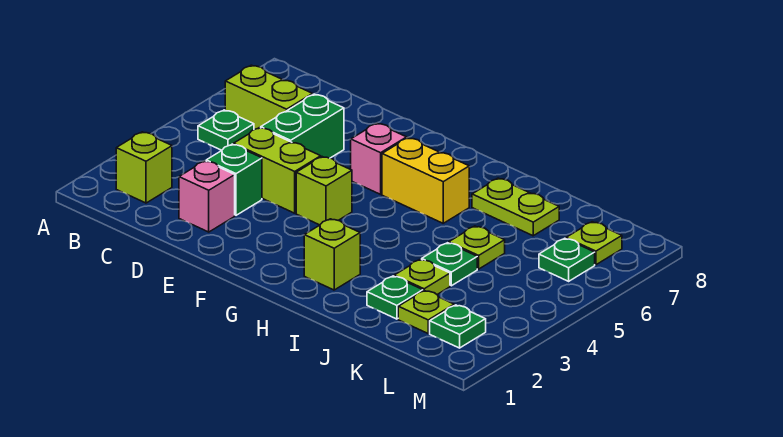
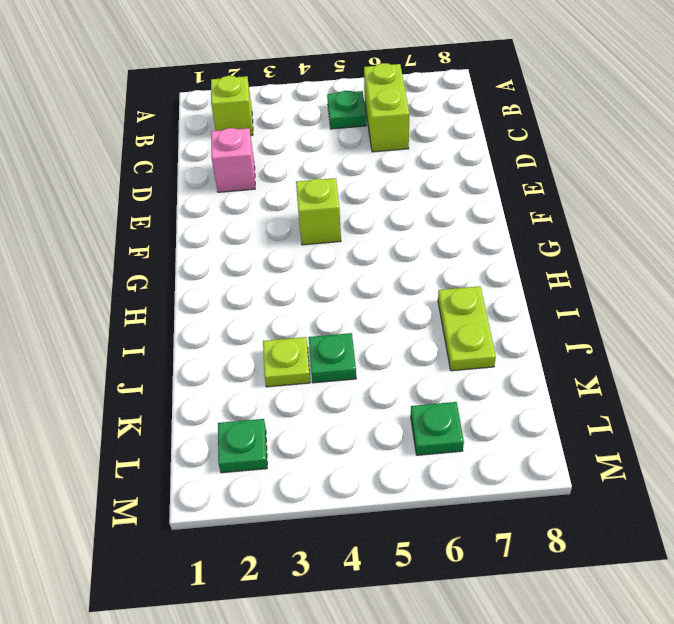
none -> green 1x1 brick [206,144,262,215]
none -> lime 1x2 brick [234,128,321,213]
none -> green 1x2 brick [261,94,344,158]

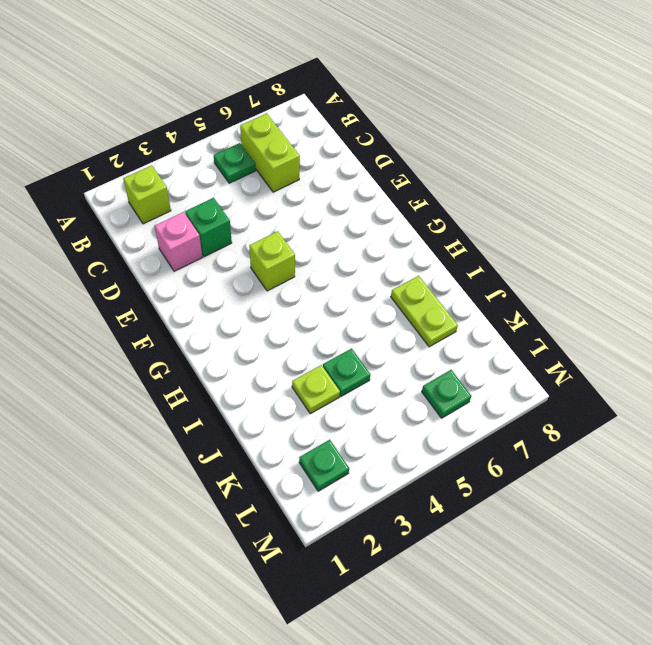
none -> lime 1x2 brick [234,128,321,213]
none -> green 1x2 brick [261,94,344,158]
none -> pink 1x1 brick [351,123,407,194]

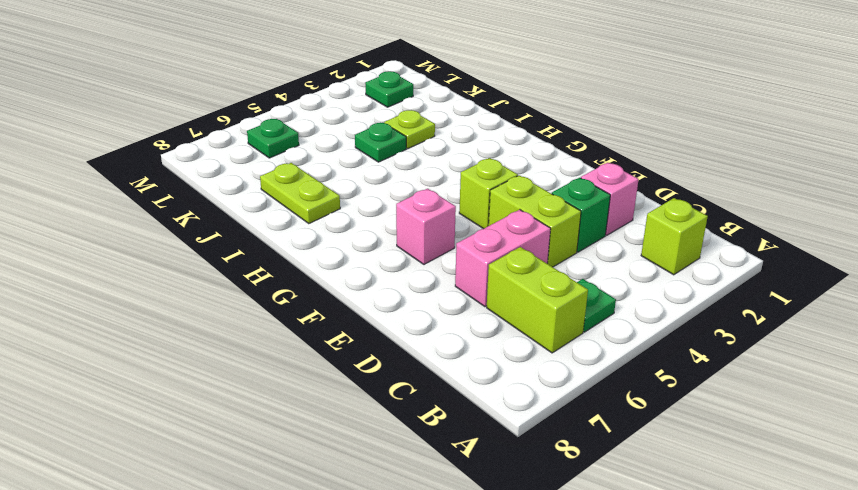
pink 1x2 brick [455,210,551,307] -> green 1x2 brick [261,94,344,158]
none -> yellow 1x2 brick [382,138,469,223]
none -> lime 1x1 brick [304,219,360,290]
none -> green 1x1 plate [367,276,423,319]

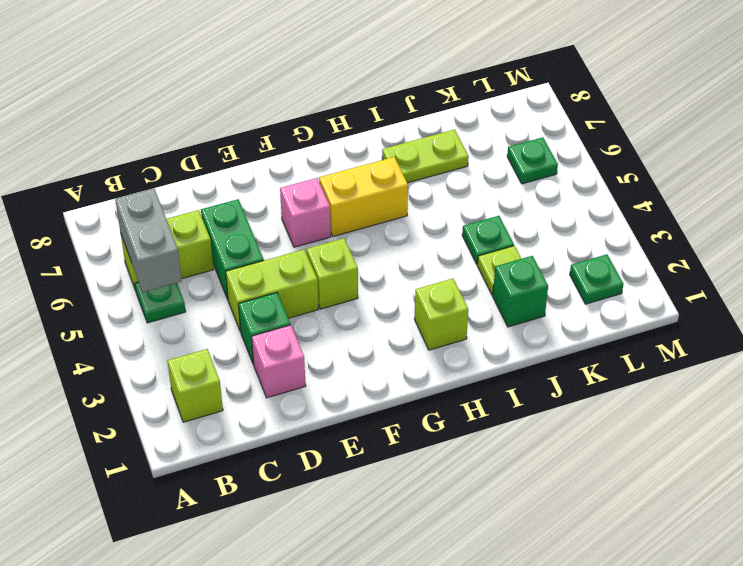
grey 1x2 brick [115,188,182,292] -> none
green 1x1 brick [493,256,548,327] -> green 1x1 plate [367,276,423,319]
none -> lime 1x1 plate [449,226,505,269]
none -> lime 1x1 plate [398,290,454,333]
none -> lime 1x1 plate [566,222,622,265]

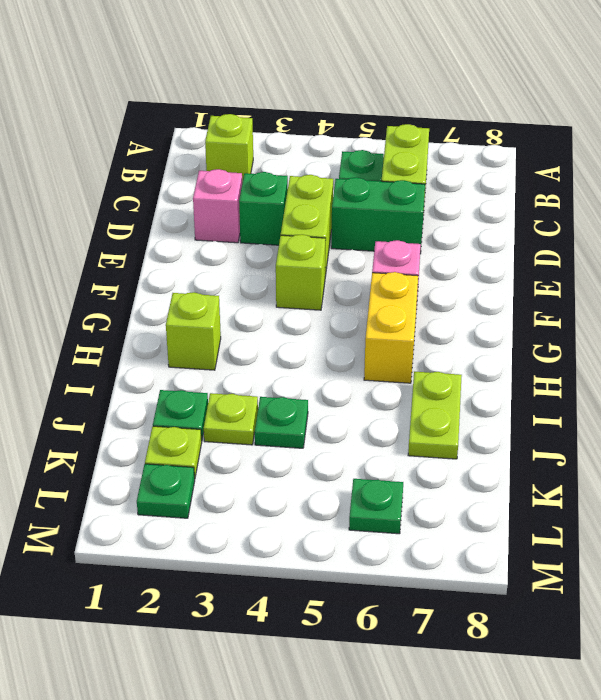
none -> lime 1x1 plate [449,226,505,269]
none -> lime 1x1 plate [566,222,622,265]

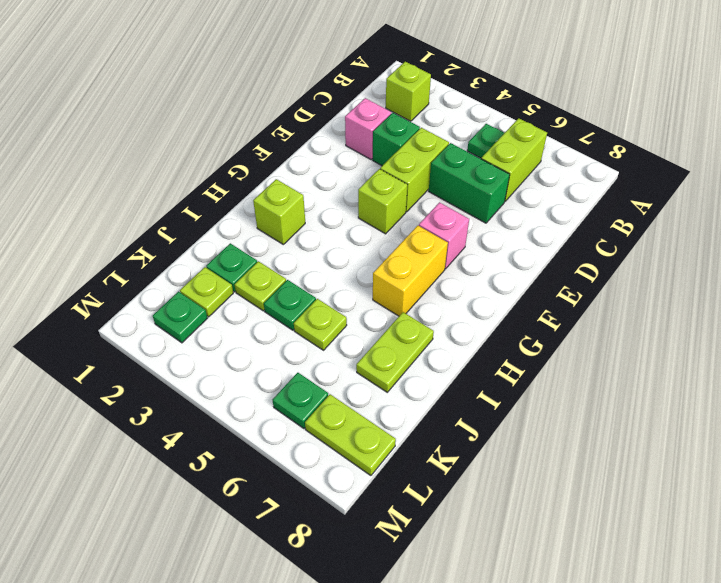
lime 1x2 plate [305,394,396,476] -> lime 1x1 plate [566,222,622,265]

